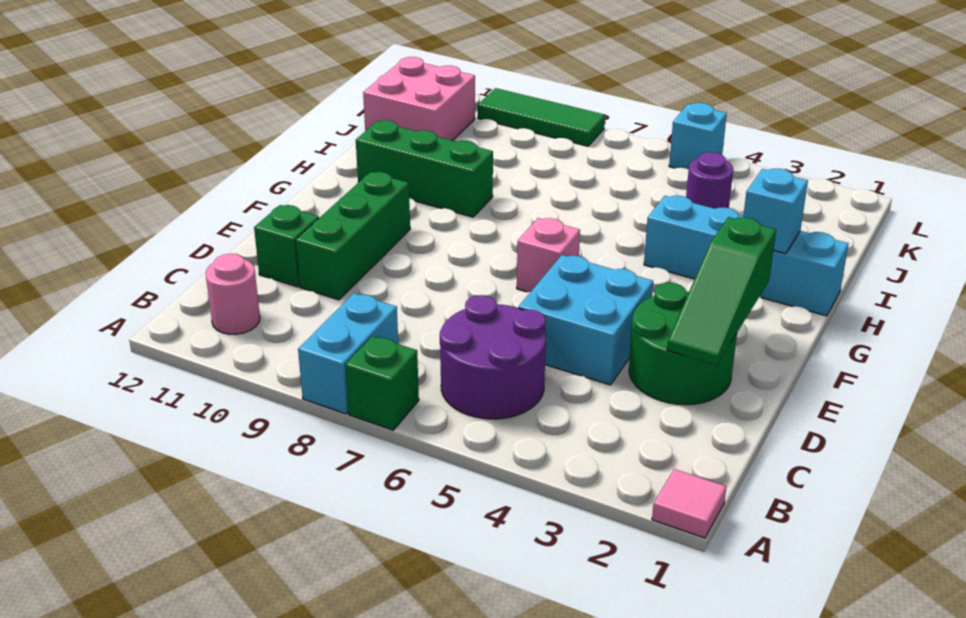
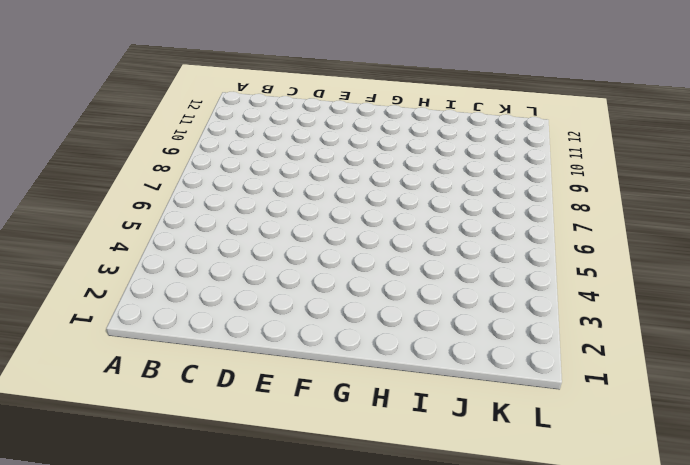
none -> pink 1x1 tile [652,469,726,538]
none -> green 1x1 brick [345,336,419,430]
none -> cyan 1x2 brick [298,293,398,414]

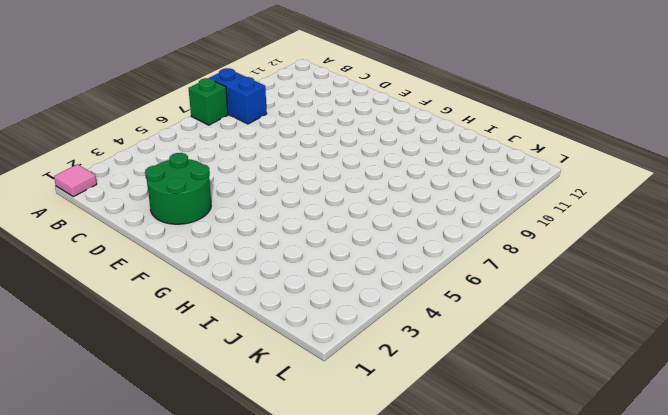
blue 1x2 brick [210,68,267,124] -> cyan 1x2 brick [298,293,398,414]
none -> purple 2x2 round brick [440,295,546,419]
none -> pink 1x1 round brick [206,254,260,334]
none -> cyan 2x2 brick [519,255,653,385]

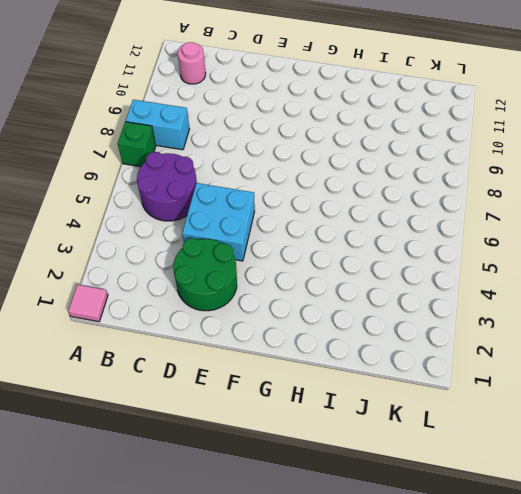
none -> green 1x3 brick [296,172,410,300]
none -> green 1x1 brick [254,205,319,287]
none -> pink 1x1 brick [517,218,580,292]

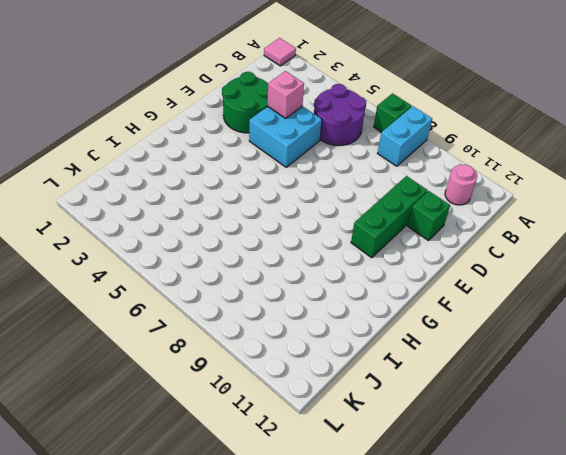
pink 1x1 brick [268,71,304,118] -> pink 1x1 brick moved to [517,218,580,292]
none -> cyan 1x4 brick [644,196,849,316]
none -> green 1x3 brick [356,120,493,217]
none -> purple 1x1 round brick [686,152,733,209]

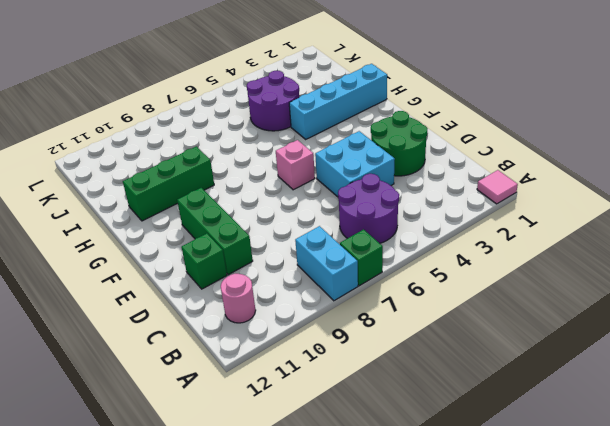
purple 2x2 round brick [247,71,299,131] -> purple 1x1 round brick [686,152,733,209]
none -> pink 2x2 brick [363,57,475,141]
none -> cyan 1x1 brick [669,103,727,170]
none -> green 1x3 tile [478,88,605,146]

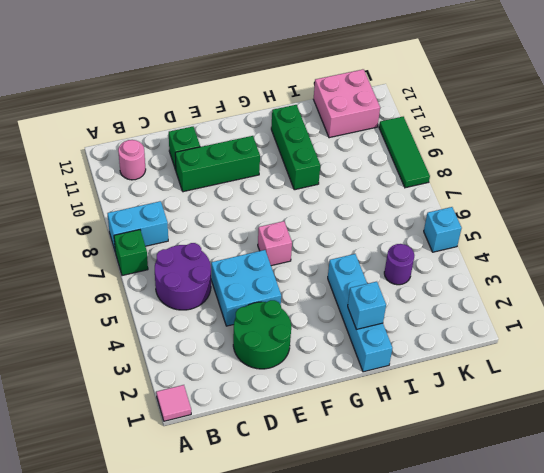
none -> green 1x3 slope [667,217,776,365]

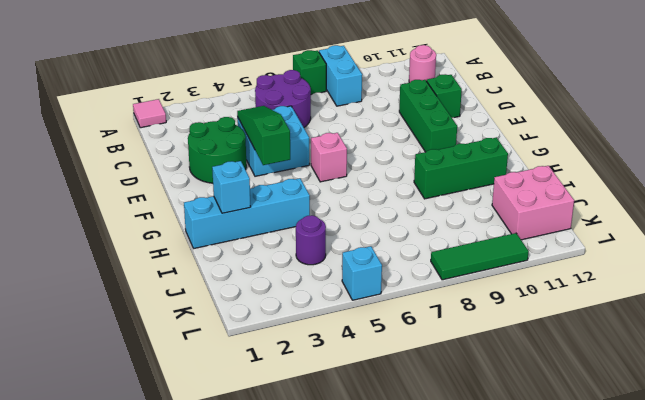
green 1x3 slope [237,106,290,165] -> green 1x3 slope moved to [667,217,776,365]

